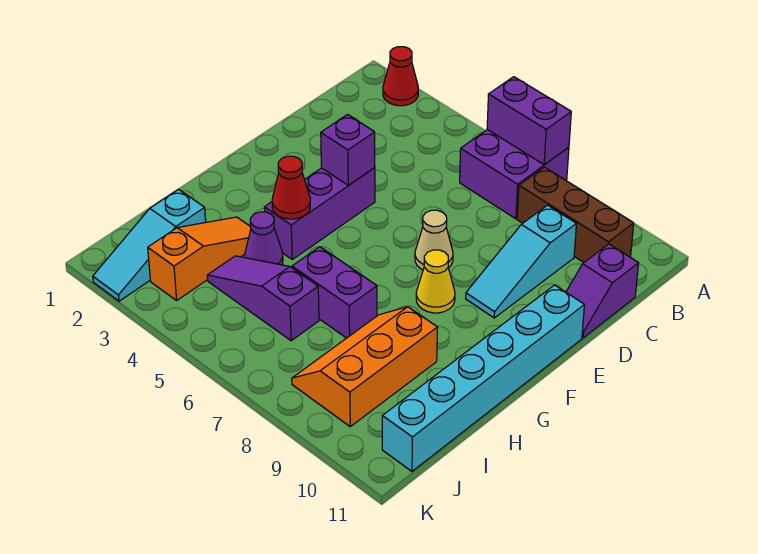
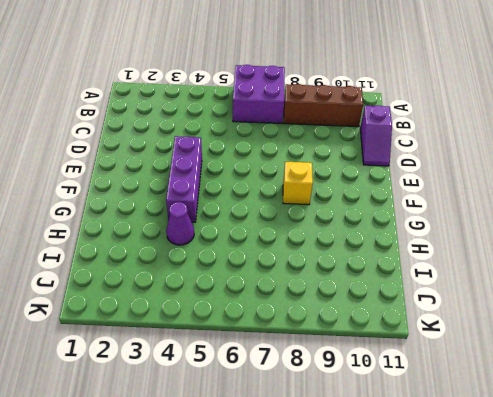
yellow 1x1 brick [283,162,313,205] -> yellow 1x1 cone [416,250,455,313]
none -> red 1x1 cone [383,47,418,106]
none -> cyan 1x3 slope [466,205,576,318]
none -> tan 1x1 cone [415,210,453,270]

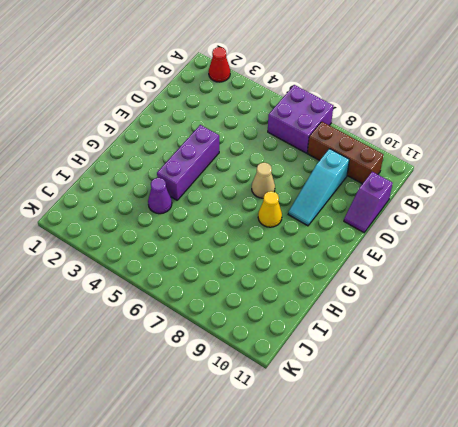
none -> cyan 1x6 brick [382,285,584,471]
none -> orange 1x3 slope [148,217,251,300]
none -> purple 1x2 brick [292,247,377,338]

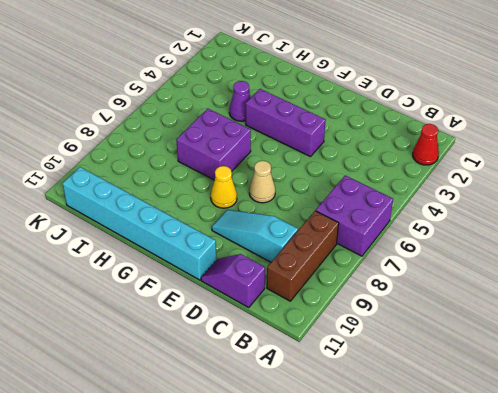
purple 2x2 brick [176,109,251,180] -> purple 1x2 brick [292,247,377,338]
none -> orange 1x3 slope [148,217,251,300]
none -> orange 2x3 slope [292,307,438,426]
none -> cyan 1x3 slope [93,189,206,301]

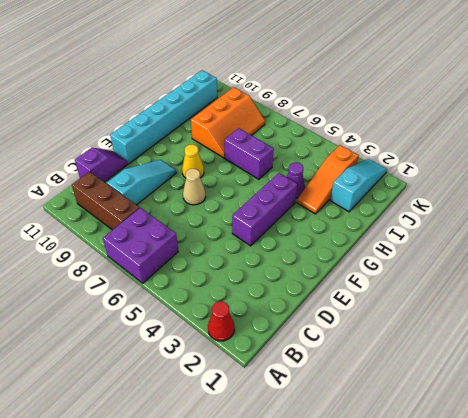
none -> purple 1x3 slope [207,256,319,341]
none -> purple 1x2 brick [487,77,571,165]
none -> purple 1x1 brick [321,115,375,185]

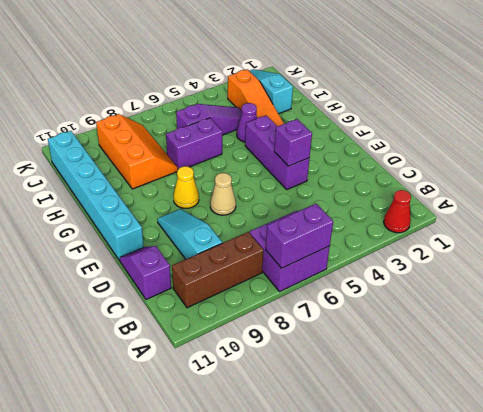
none -> red 1x1 cone [272,156,310,219]

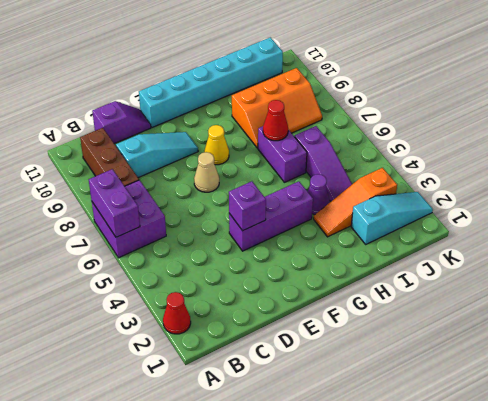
red 1x1 cone [263,100,288,141] -> red 1x1 cone moved to [272,156,310,219]

